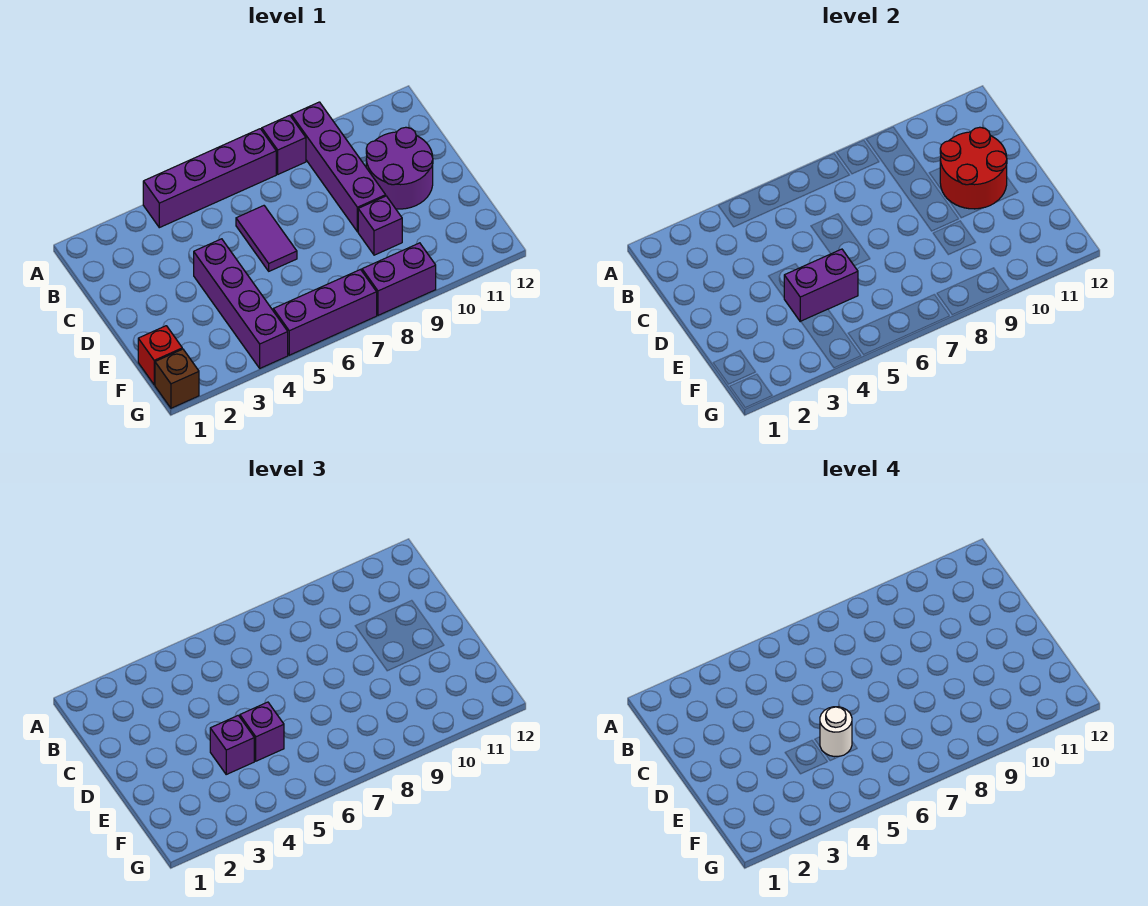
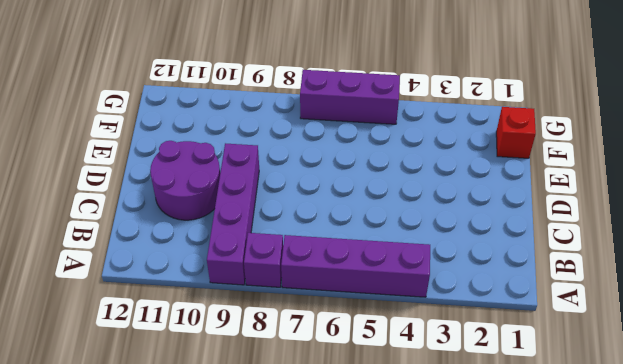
none -> purple 1x2 tile [236,206,297,271]
none -> purple 1x4 brick [194,239,288,368]
none -> purple 1x1 brick [358,196,402,255]

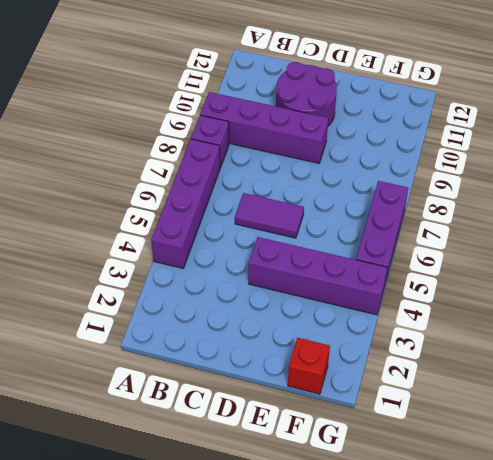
none -> purple 1x1 brick [358,196,402,255]
none -> brown 1x1 brick [155,349,199,408]
none -> purple 1x2 brick [362,243,436,315]

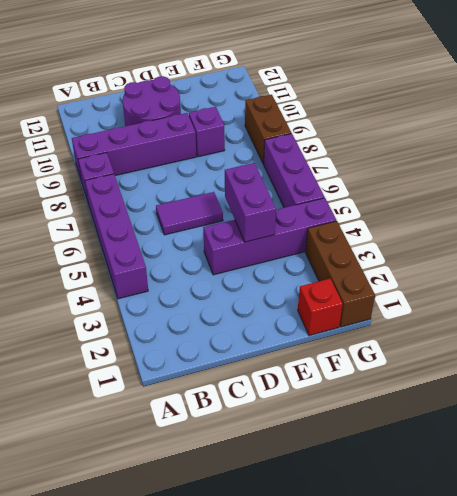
brown 1x3 brick [306,221,375,327] -> brown 1x1 brick [155,349,199,408]
brown 1x2 brick [245,95,291,164] -> purple 1x2 brick [362,243,436,315]
none -> red 2x2 round brick [940,127,1007,209]
none -> purple 1x1 brick [210,715,254,774]
none -> purple 1x1 brick [240,702,284,761]

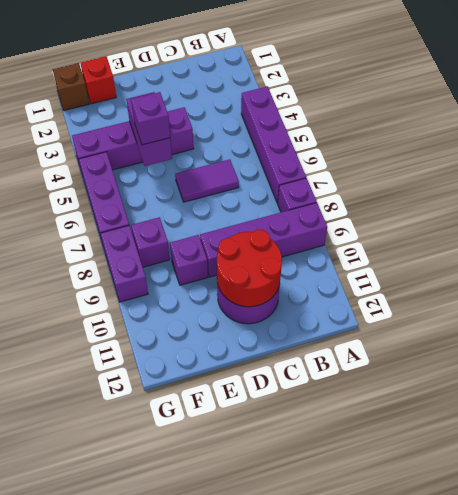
purple 1x1 brick [131,217,170,267] -> purple 1x1 brick moved to [210,715,254,774]
none -> white 1x1 round brick [820,707,852,757]

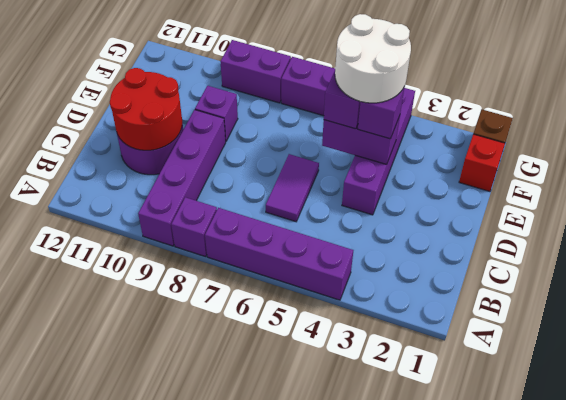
white 2x2 round brick [335,14,411,103] -> white 1x1 round brick [820,707,852,757]

